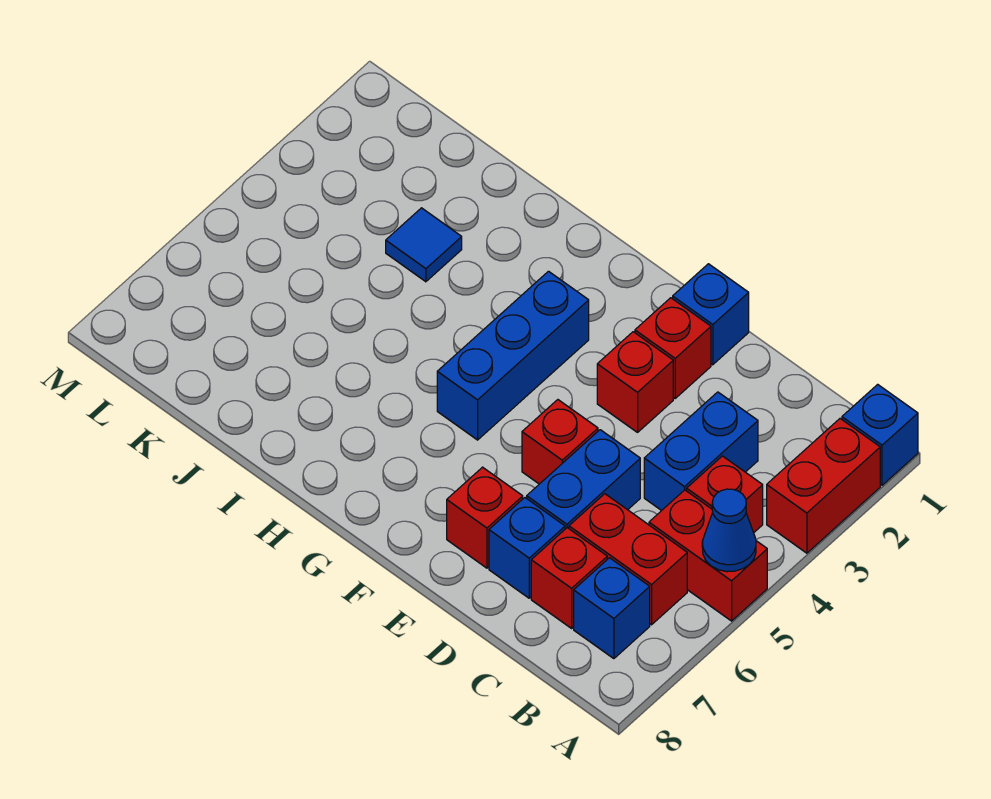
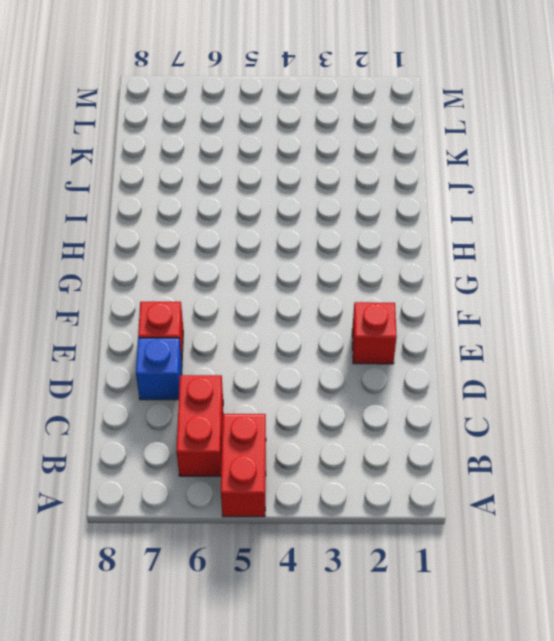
none -> blue 1x1 brick [842,384,918,485]
none -> red 1x2 brick [767,419,880,553]
none -> red 1x1 brick [687,456,763,533]

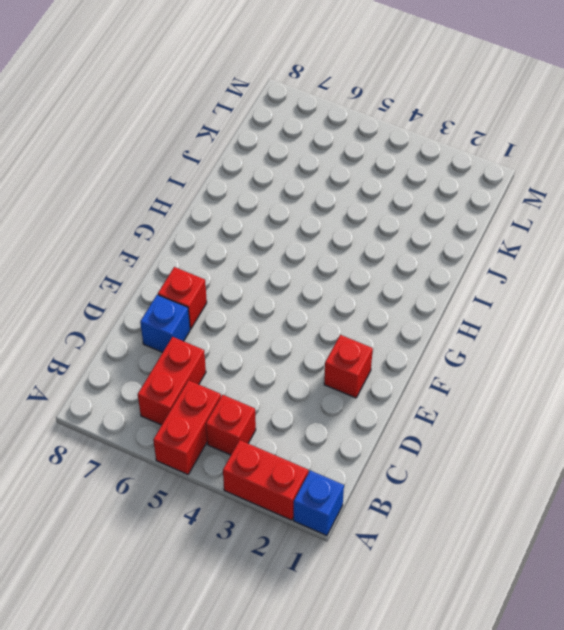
none -> blue 1x1 brick [574,558,650,659]
none -> blue 1x2 brick [644,392,758,511]
none -> red 1x1 brick [531,528,607,628]

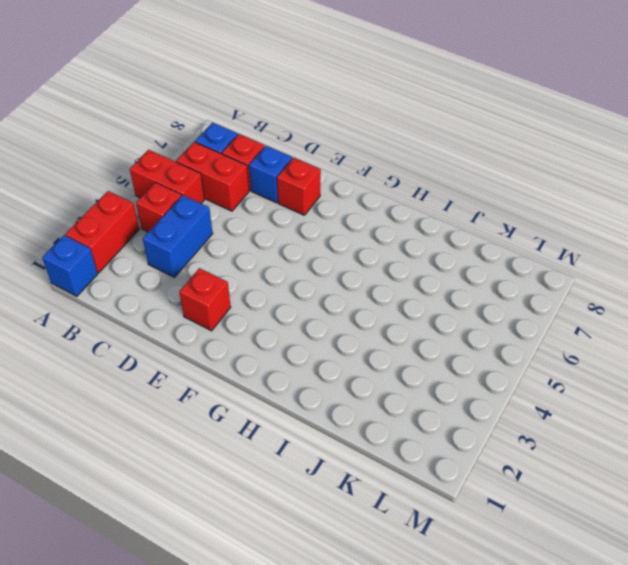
none -> blue 1x2 brick [527,430,640,529]
none -> blue 1x1 brick [673,264,749,365]
none -> red 1x1 brick [597,332,673,432]

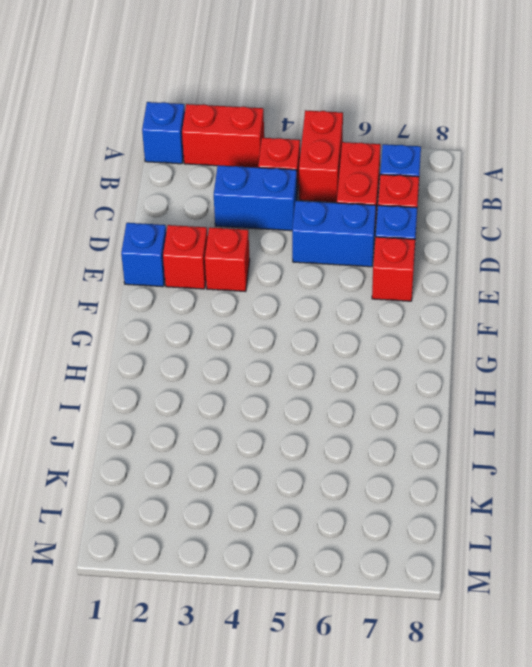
none -> red 1x1 brick [522,400,598,484]
none -> blue 1x3 brick [437,271,589,440]
none -> blue 1x1 tile [386,208,462,282]

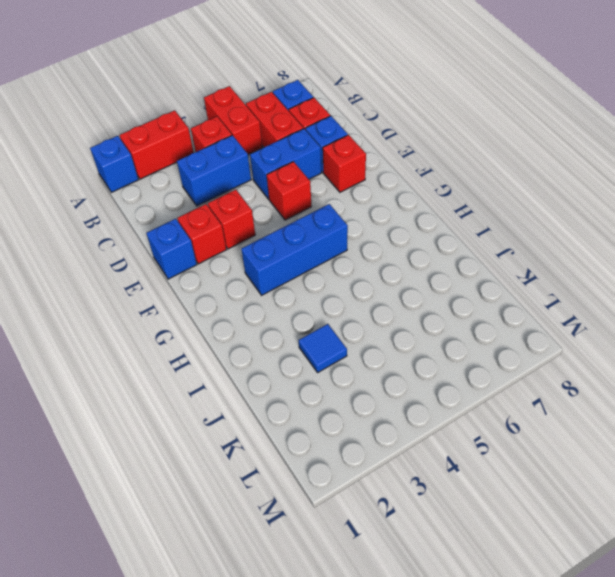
none -> blue 1x1 cone [702,489,756,572]

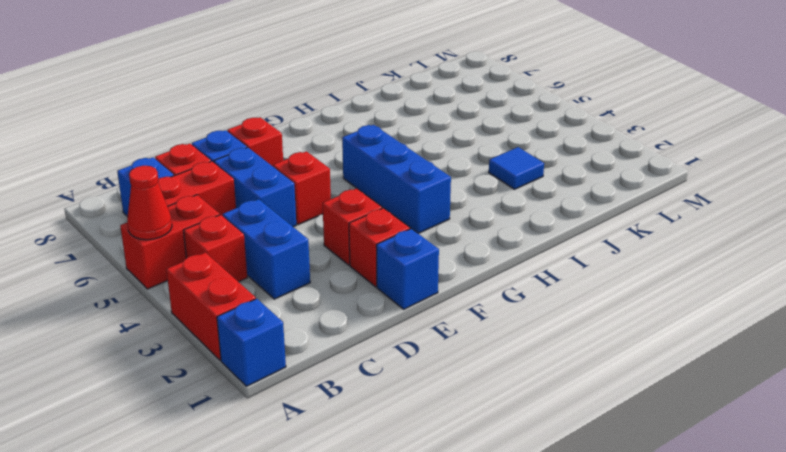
red 1x1 cone [127,166,172,240] -> blue 1x1 cone [702,489,756,572]

